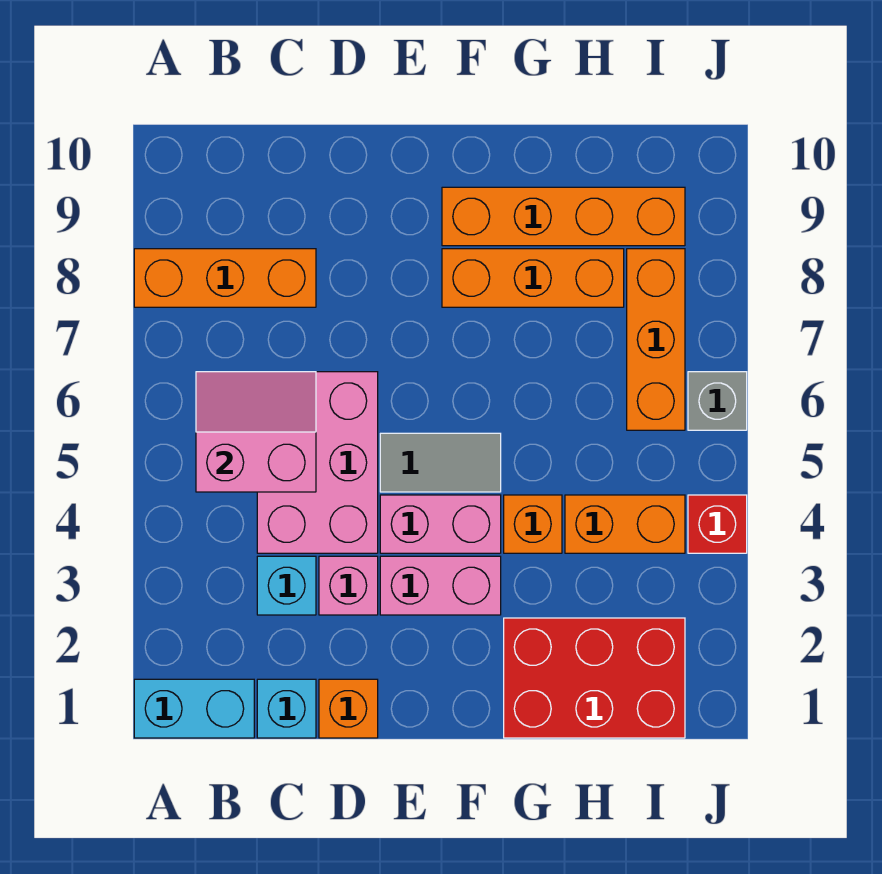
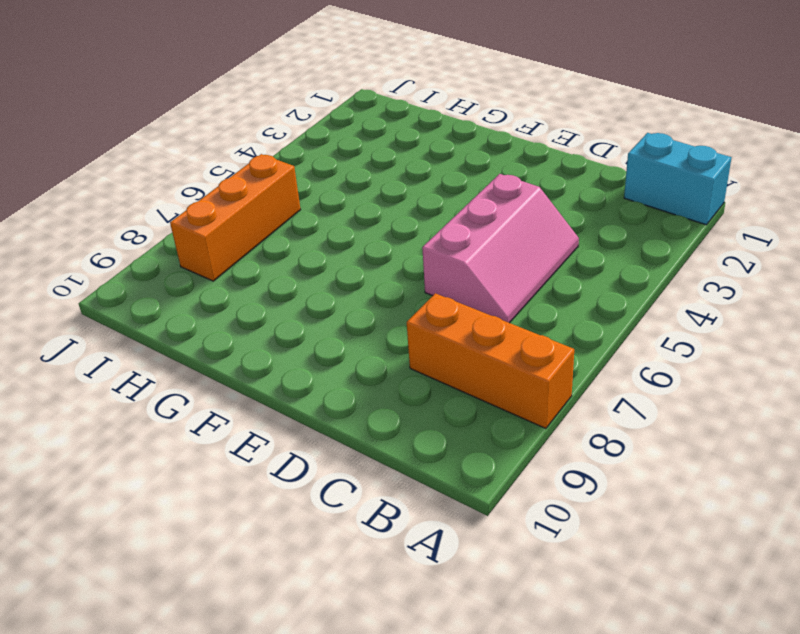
pink 2x3 slope [422,174,579,323] -> pink 2x3 brick [257,372,378,553]
none -> cyan 1x1 brick [257,679,316,738]
none -> cyan 1x1 brick [257,556,316,615]
none -> orange 1x1 brick [319,679,378,738]

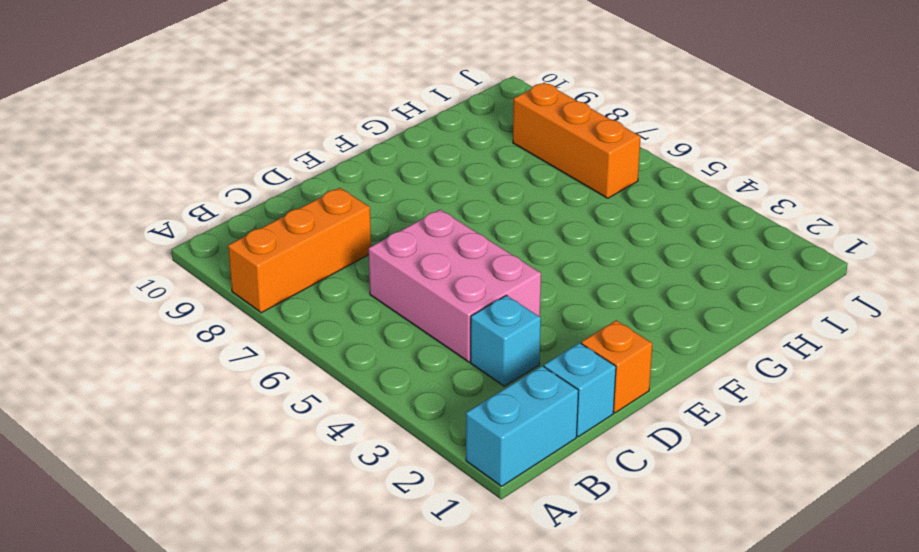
none -> pink 1x1 brick [319,556,378,615]
none -> pink 1x2 brick [380,556,501,615]
none -> pink 1x2 brick [380,495,501,553]

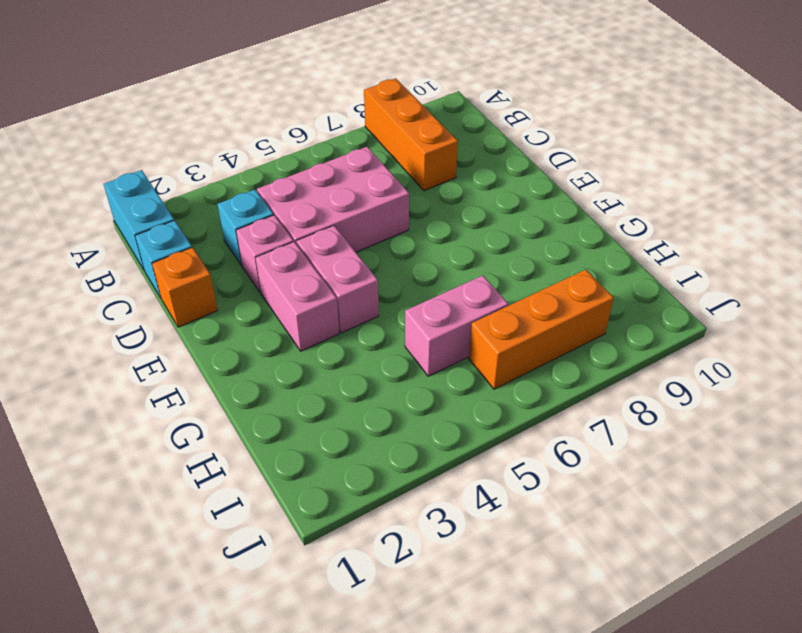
pink 1x2 brick [405,275,508,376] -> none
none -> grey 1x2 tile [380,433,501,492]
none -> orange 1x3 brick [442,249,624,307]
none -> orange 1x4 brick [442,187,685,246]

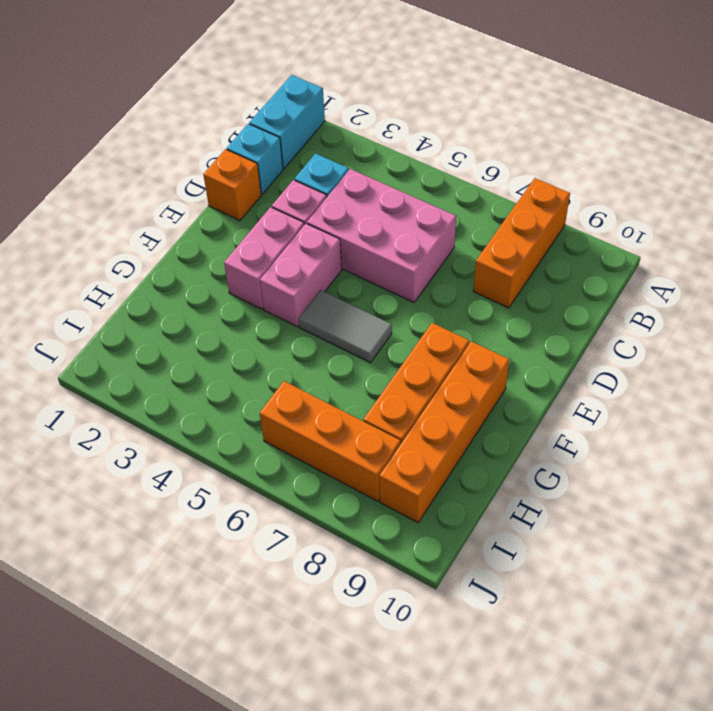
grey 1x2 tile [298,290,392,363] -> grey 1x2 tile turned to [380,433,501,492]
none -> red 2x3 brick [504,618,685,738]
none -> orange 1x1 brick [504,495,562,553]
none -> orange 1x2 brick [565,495,685,553]

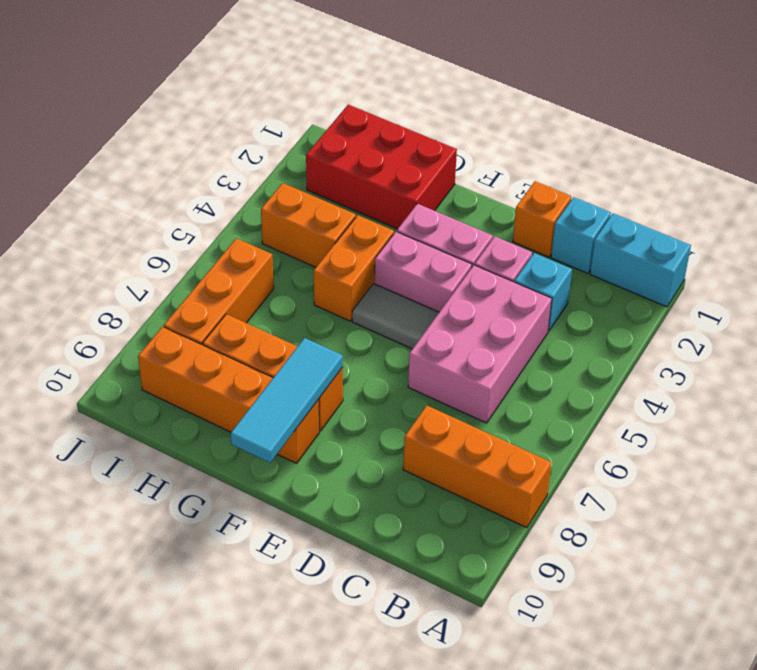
cyan 1x3 tile [231,338,343,463] -> none
orange 1x2 brick [314,215,394,321] -> orange 1x1 brick [504,495,562,553]
none -> red 1x1 brick [688,495,747,553]
none -> grey 1x1 brick [688,372,747,430]
none -> pink 2x2 slope [196,372,316,492]

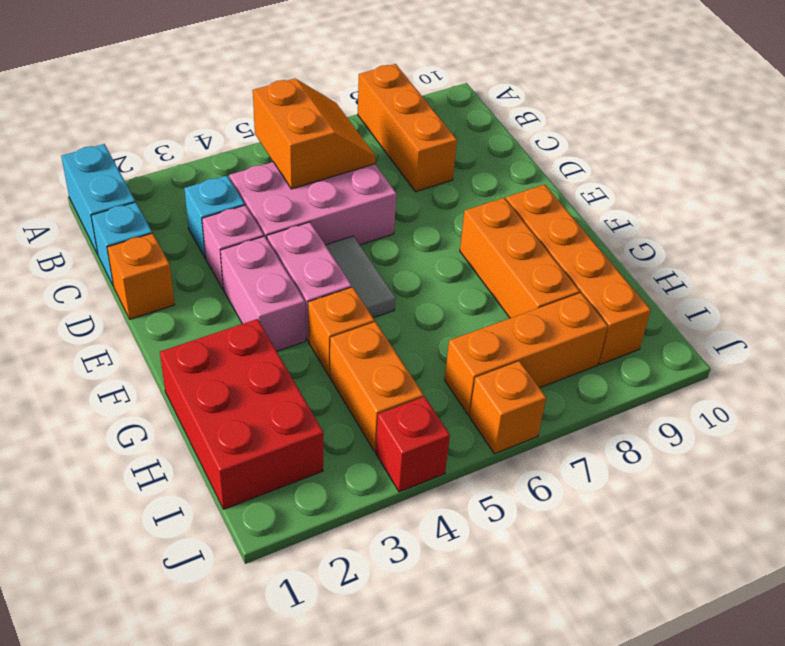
orange 2x2 slope [253,78,375,189] -> pink 2x2 slope [196,372,316,492]
orange 1x1 brick [470,361,546,454] -> grey 1x1 brick [688,372,747,430]

